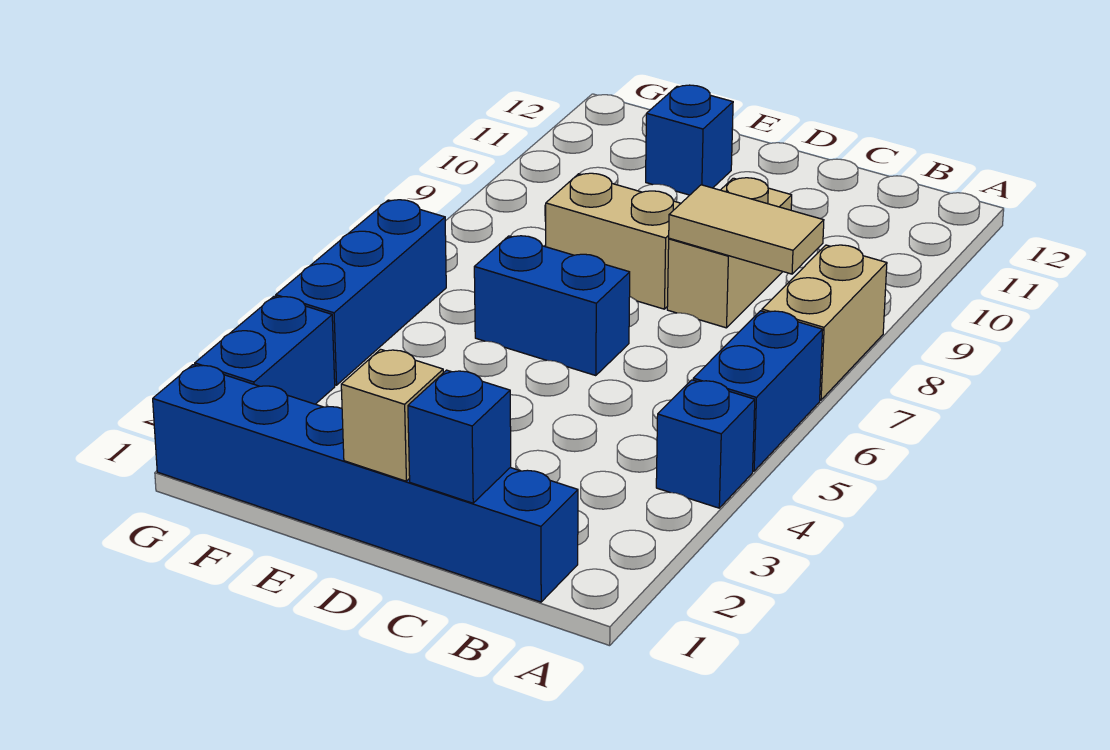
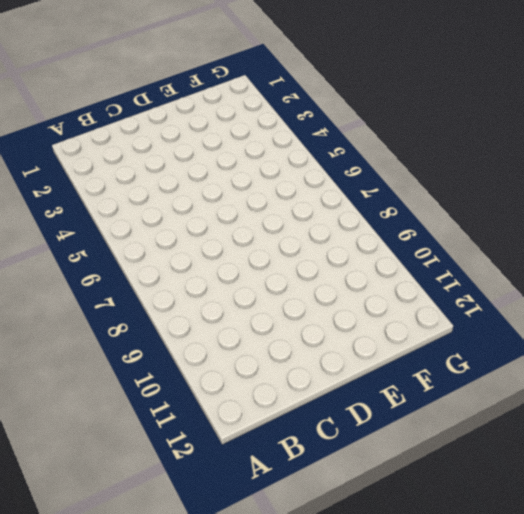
none -> blue 1x1 brick [656,380,755,508]
none -> blue 1x2 brick [693,311,823,471]
none -> tan 1x2 brick [762,245,887,400]

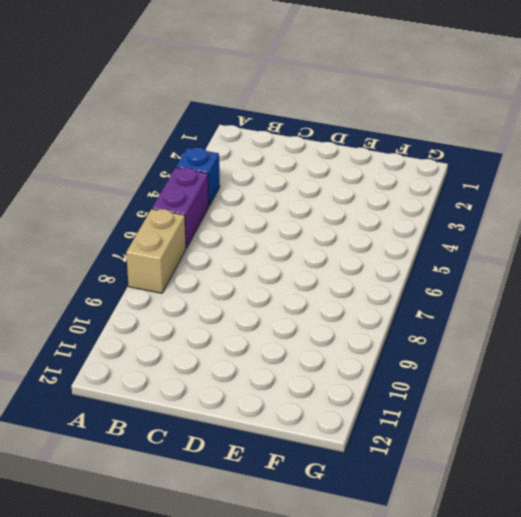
purple 1x2 brick [152,168,209,248] -> blue 1x2 brick [693,311,823,471]
none -> blue 1x6 brick [153,365,578,602]
none -> tan 1x2 brick [667,178,792,328]
none -> blue 1x2 brick [474,236,630,376]

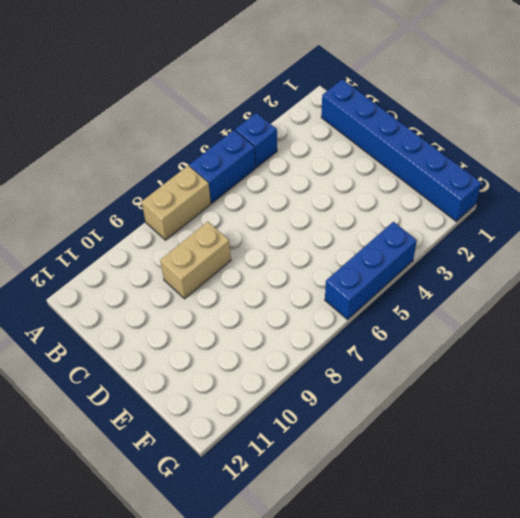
none -> blue 1x2 brick [474,236,630,376]
none -> tan 1x2 brick [546,173,681,309]
none -> blue 1x1 brick [646,85,733,195]

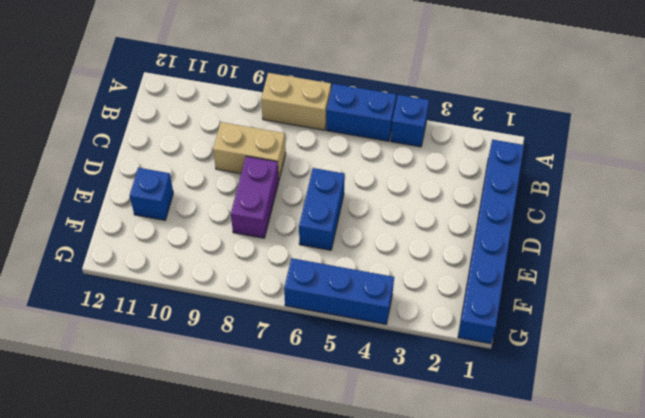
purple 1x2 brick [231,156,279,238] -> tan 1x2 brick [546,173,681,309]
none -> blue 1x2 brick [195,296,335,404]
none -> tan 1x2 tile [669,185,824,274]
none -> blue 1x1 brick [408,370,511,503]

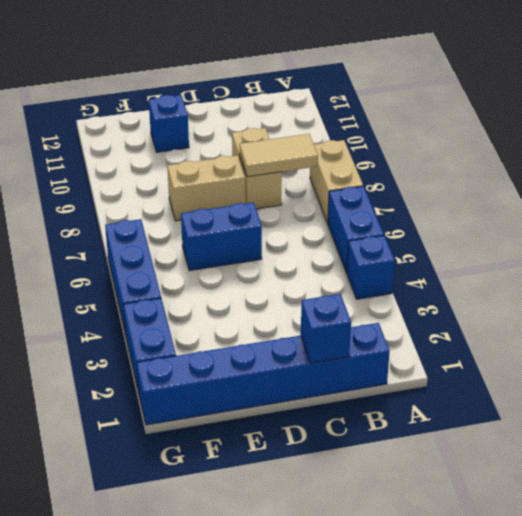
none -> tan 1x1 brick [341,349,443,481]

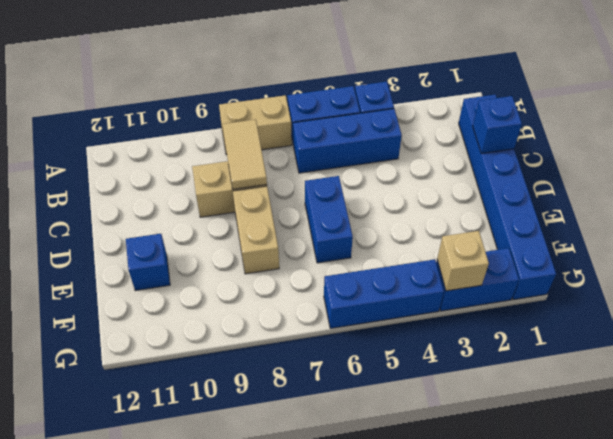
blue 1x3 brick [293,109,402,173] -> none
tan 1x1 brick [437,231,489,291] -> tan 1x1 brick moved to [341,349,443,481]

